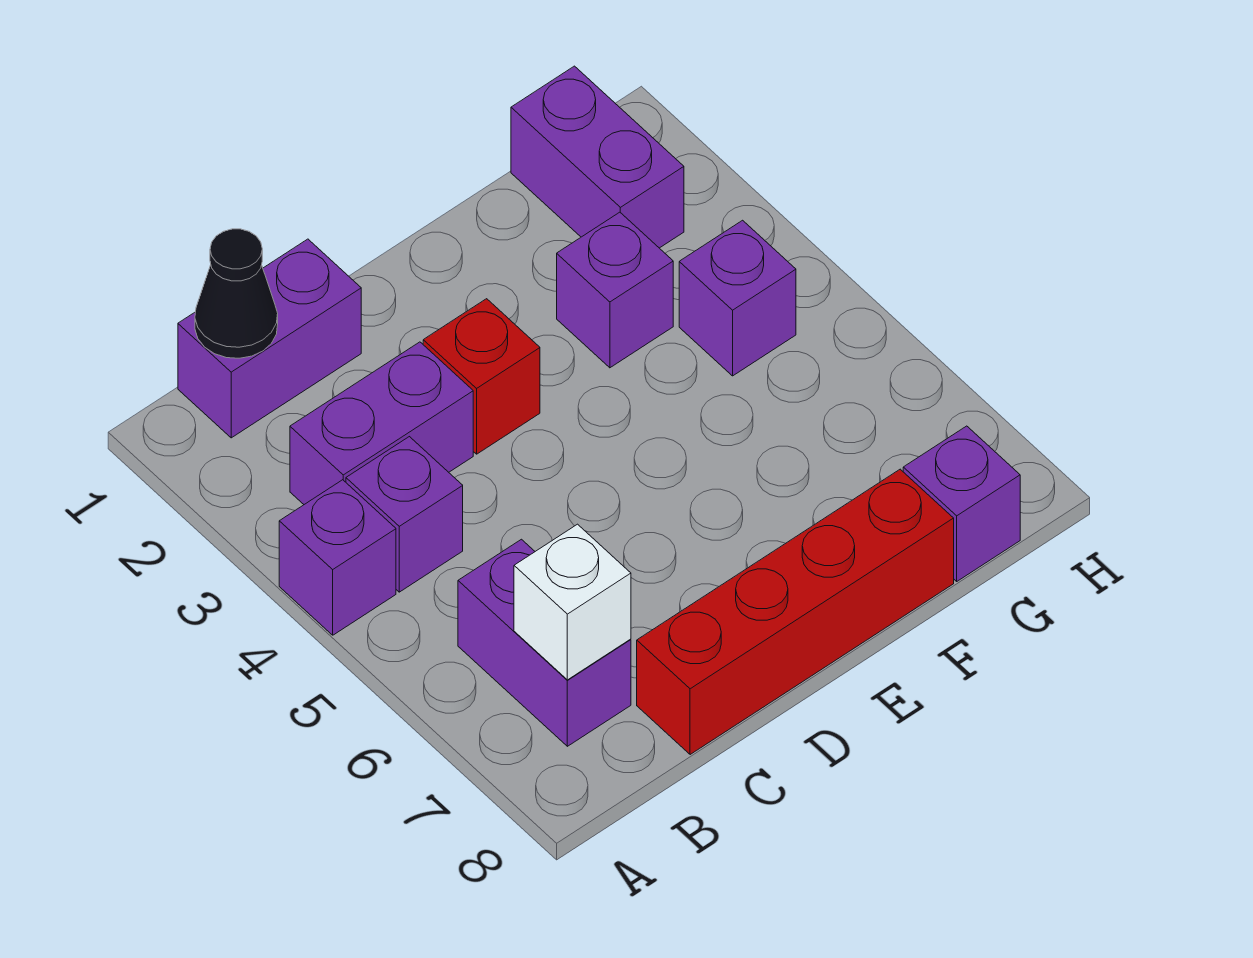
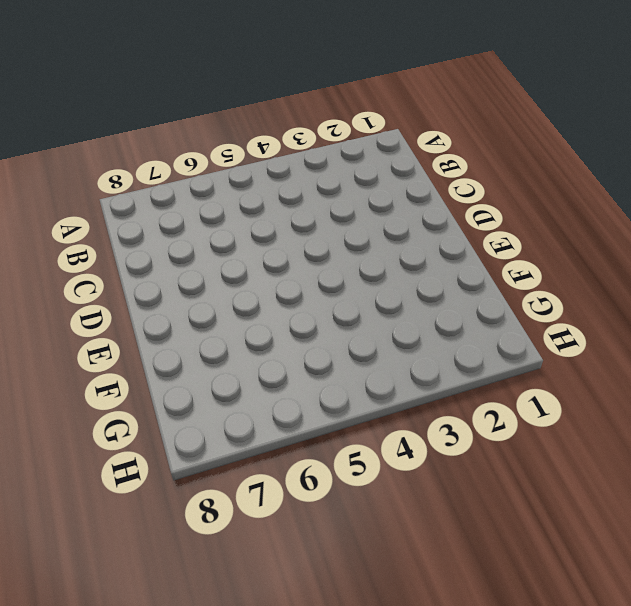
none -> purple 1x1 brick [279,480,396,635]
none -> purple 1x2 brick [178,239,361,438]
none -> purple 1x2 brick [290,342,473,504]

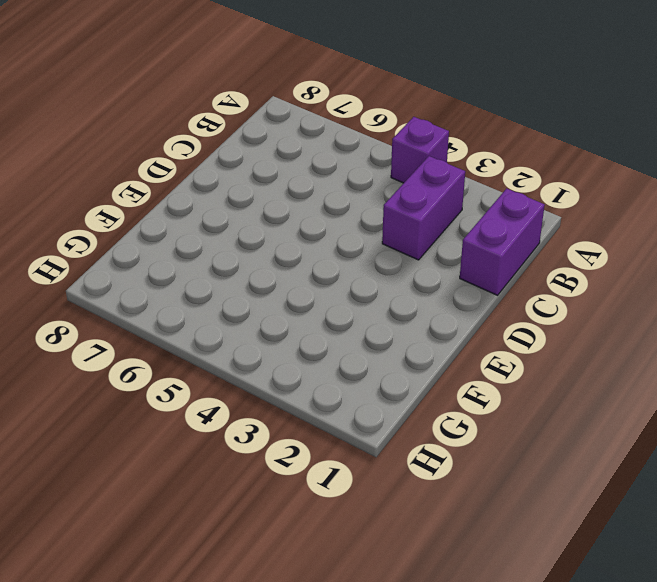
none -> purple 1x1 brick [346,437,463,592]
none -> purple 1x2 brick [458,539,631,746]
none -> red 1x4 brick [637,469,954,755]

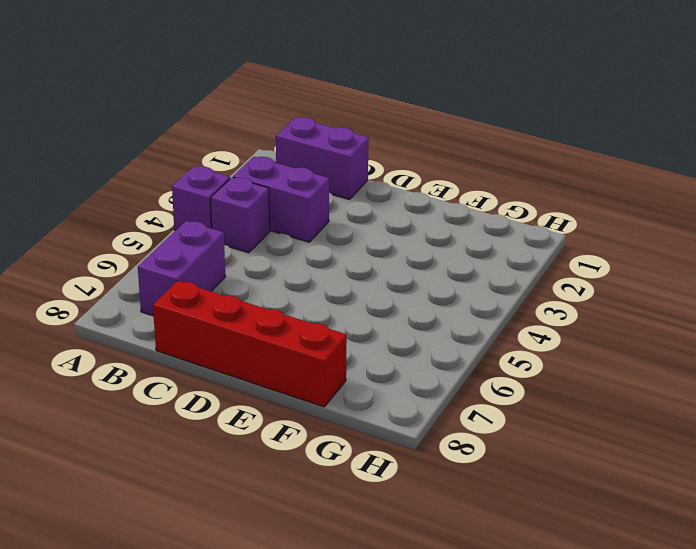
none -> red 1x1 brick [423,299,540,454]
none -> purple 1x1 brick [557,212,673,368]
none -> purple 1x2 brick [511,66,684,248]

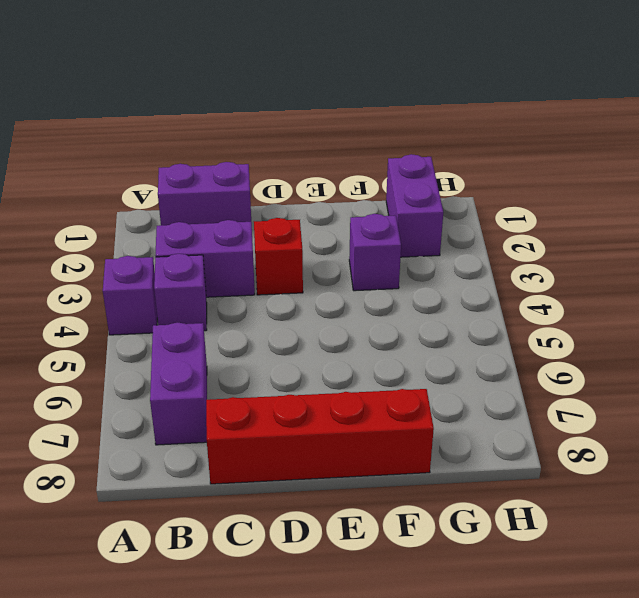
none -> purple 1x1 brick [679,220,796,376]
none -> purple 1x1 brick [903,426,1020,581]
none -> black 1x1 cone [195,229,278,358]

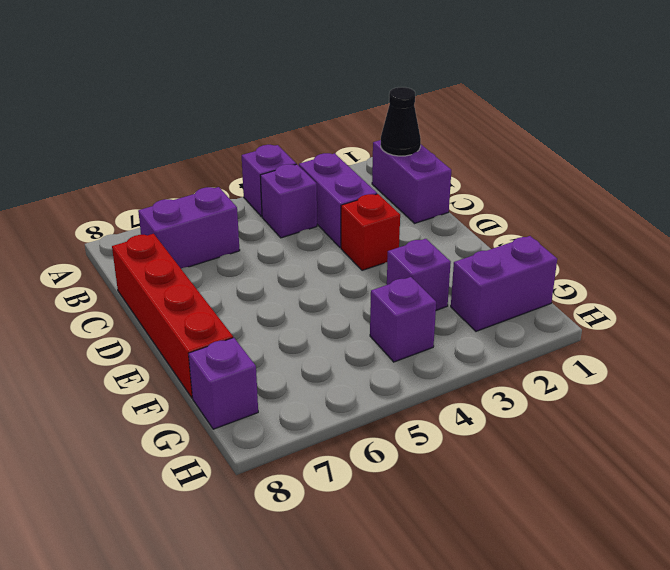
none -> white 1x1 brick [514,524,631,680]

